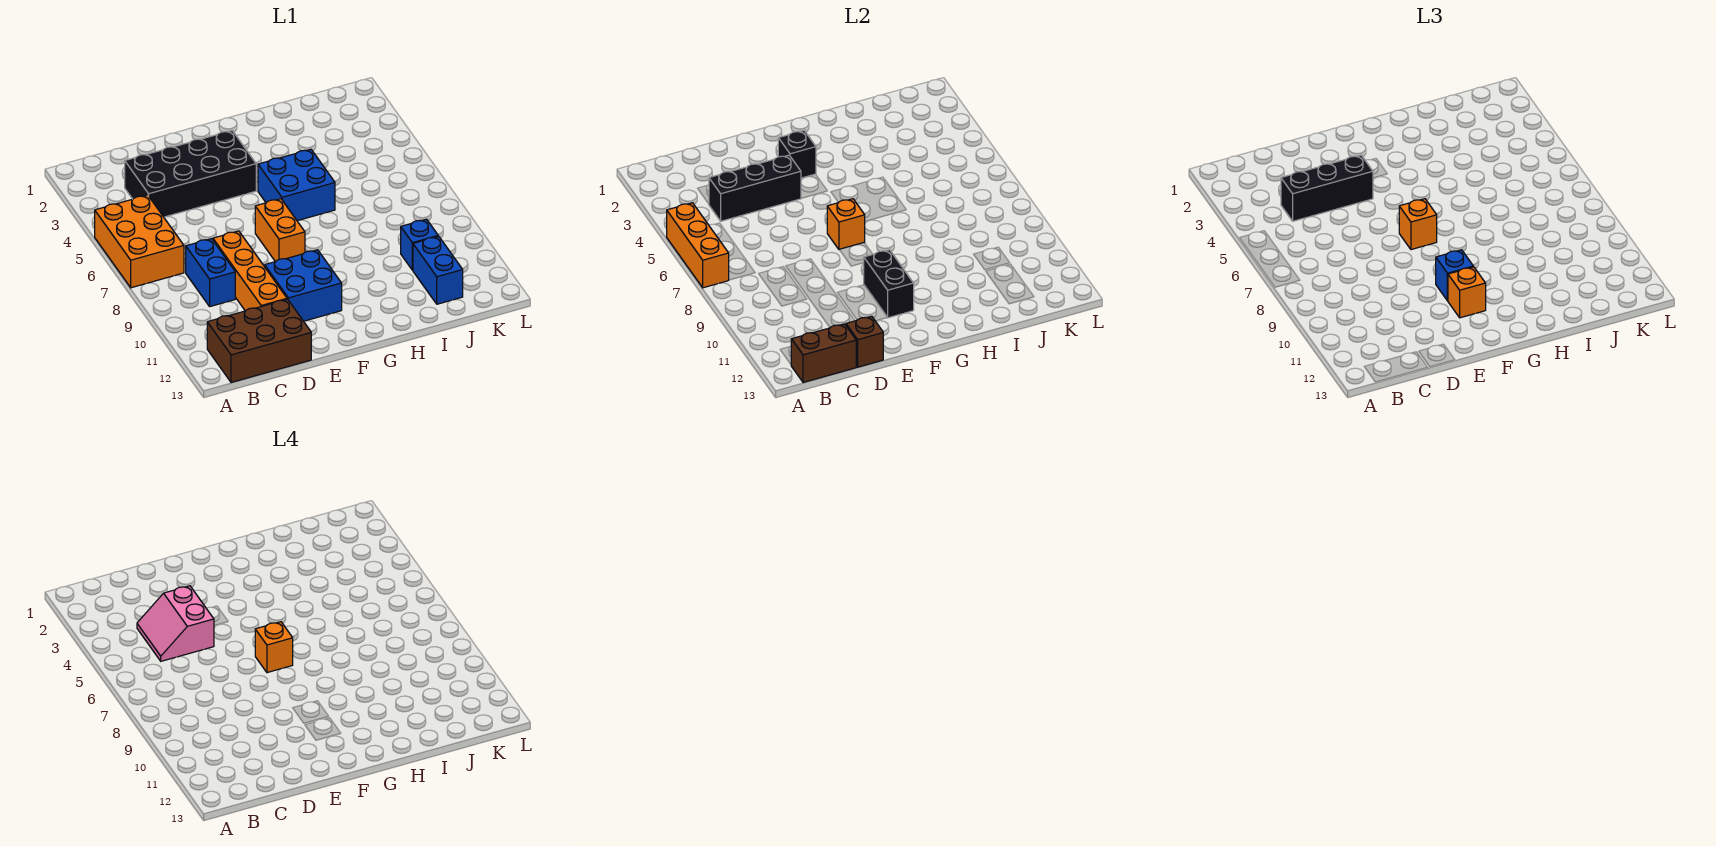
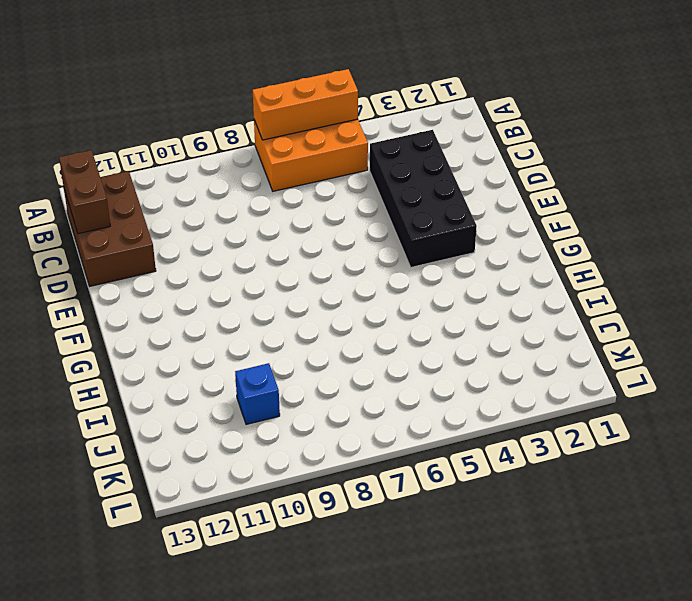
none -> blue 1x2 brick [186,239,235,306]
none -> orange 1x4 brick [213,231,287,311]
none -> blue 2x2 brick [265,250,342,321]

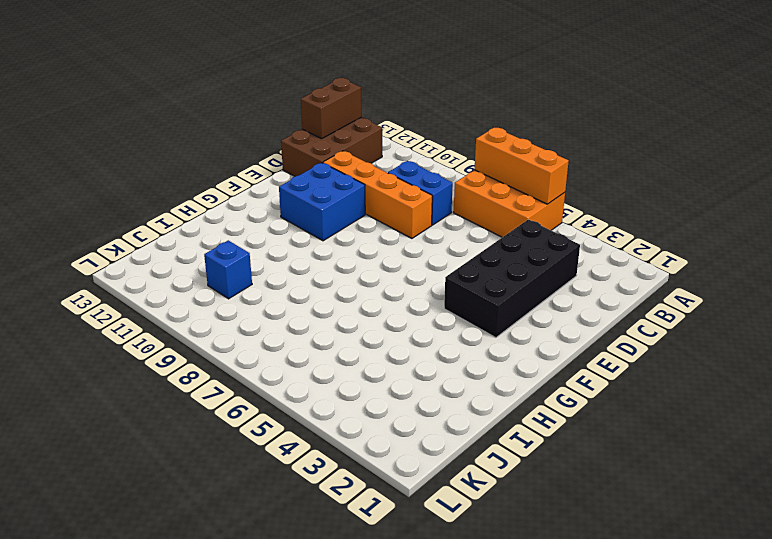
none -> orange 1x2 brick [255,199,305,262]
none -> blue 2x2 brick [258,149,335,221]
none -> blue 1x2 brick [413,236,463,304]

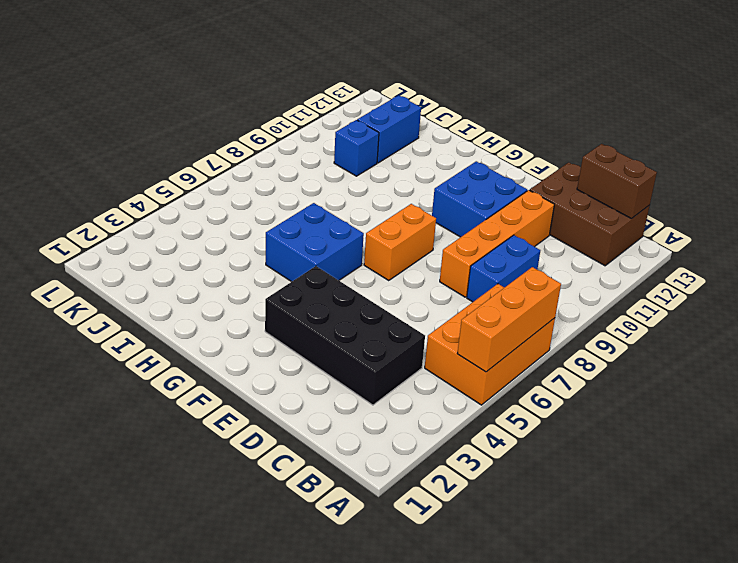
none -> black 1x3 brick [709,155,801,221]
none -> brown 1x1 brick [846,316,883,367]
none -> black 1x1 brick [778,131,816,178]

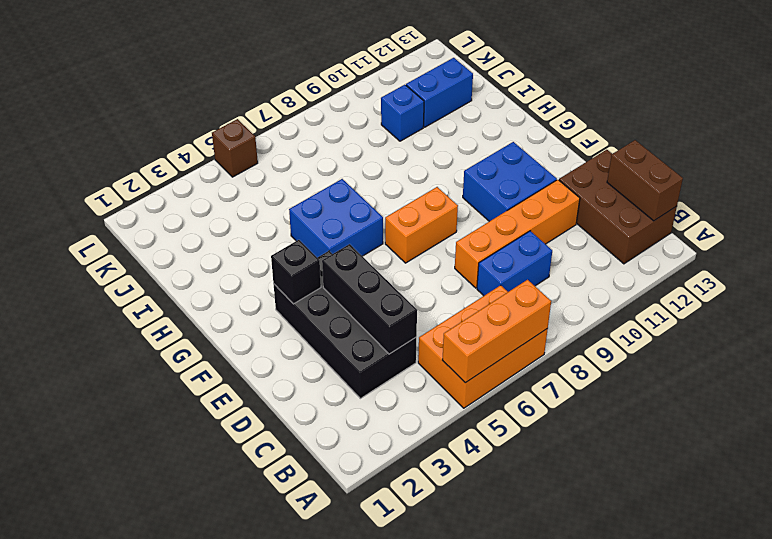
brown 1x1 brick [212,119,258,177] -> brown 1x1 brick moved to [846,316,883,367]
none -> orange 1x1 brick [827,199,865,250]
none -> black 1x2 brick [864,250,914,318]
none -> black 1x3 brick [1281,155,1373,221]

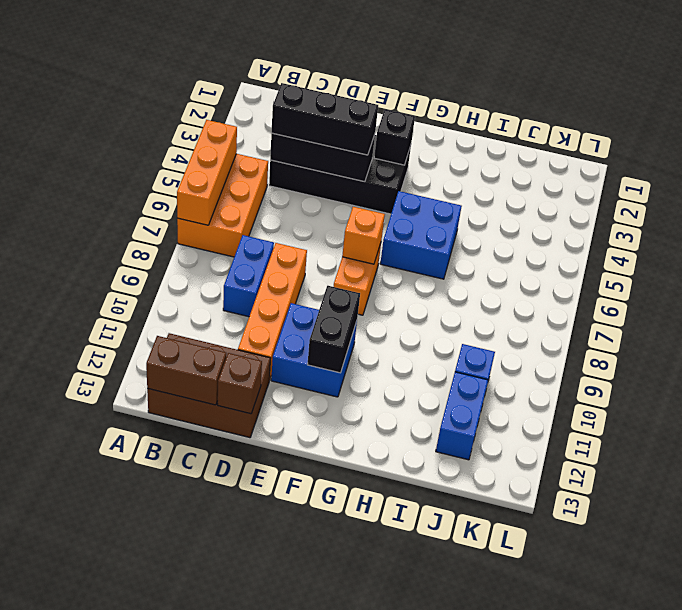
none -> orange 1x1 brick [1399,199,1437,250]
none -> blue 1x1 brick [1436,250,1473,301]
none -> orange 1x1 brick [1448,267,1486,318]

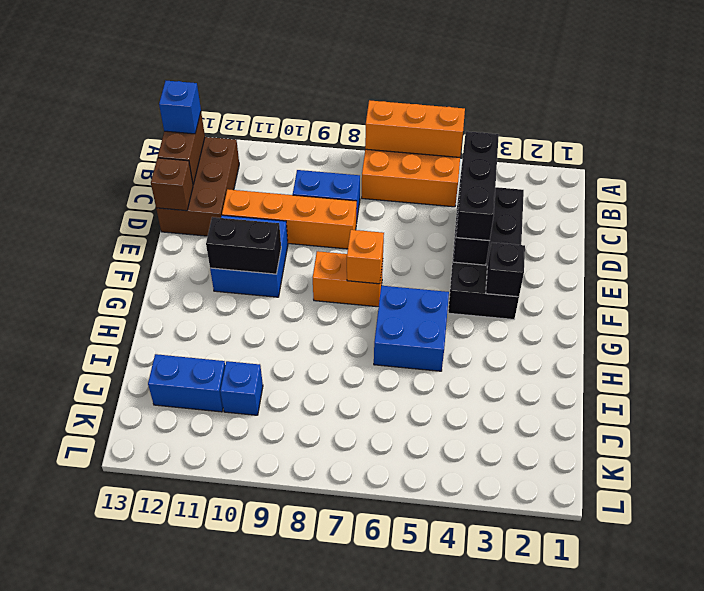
blue 1x1 brick [159,81,201,134] -> blue 1x1 brick moved to [1436,250,1473,301]
none -> orange 1x1 brick [1399,199,1437,250]
none -> orange 1x1 brick [1448,267,1486,318]
none -> pink 2x2 slope [137,586,214,661]

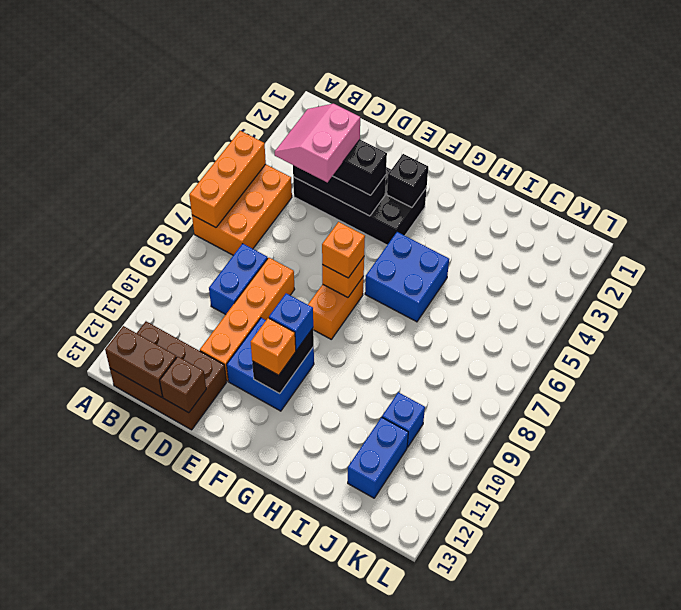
none -> orange 1x1 brick [255,622,293,673]

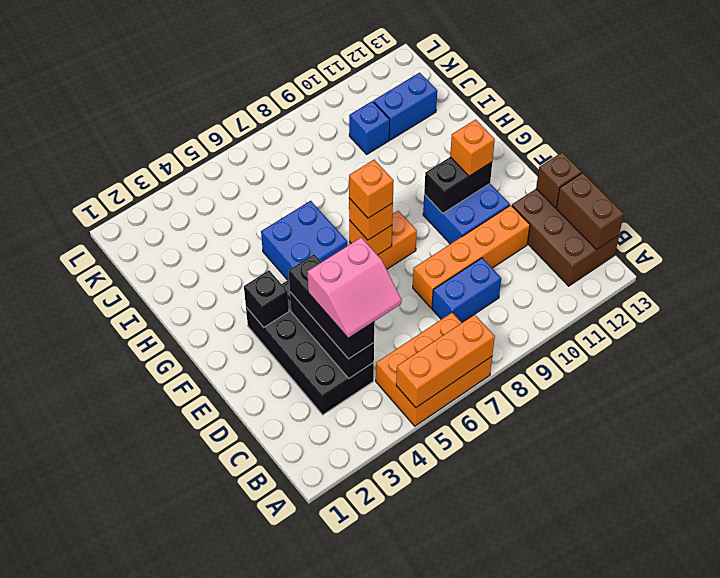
none -> blue 1x1 brick [1436,250,1473,301]

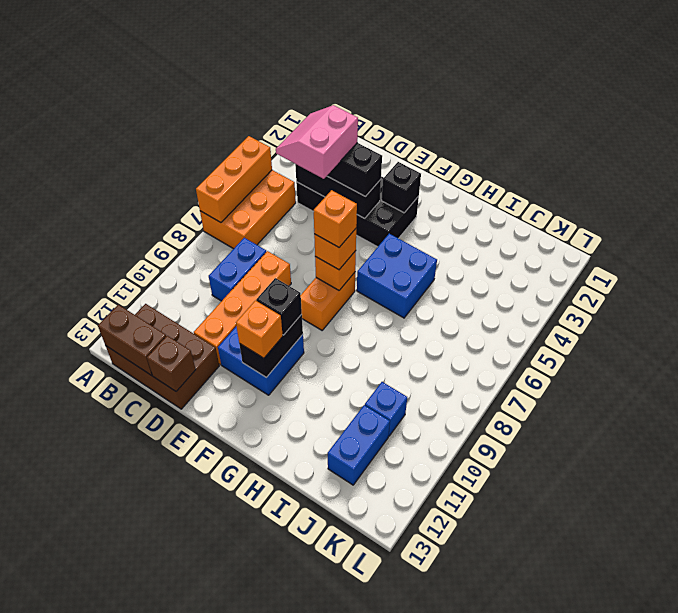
black 1x1 brick [256,278,302,335] -> blue 1x1 brick [1436,250,1473,301]

